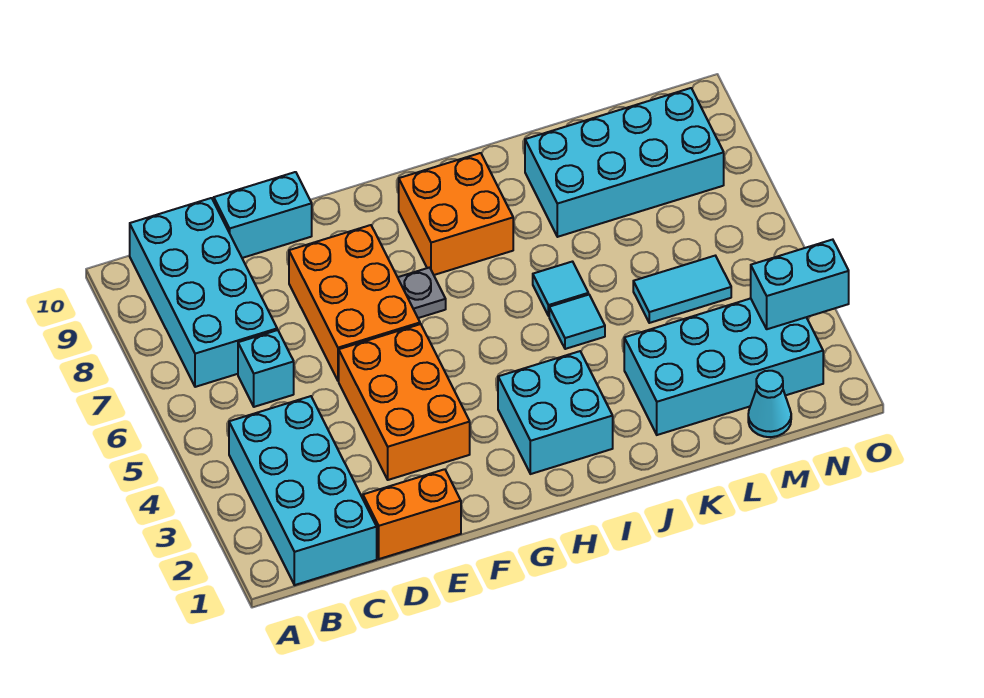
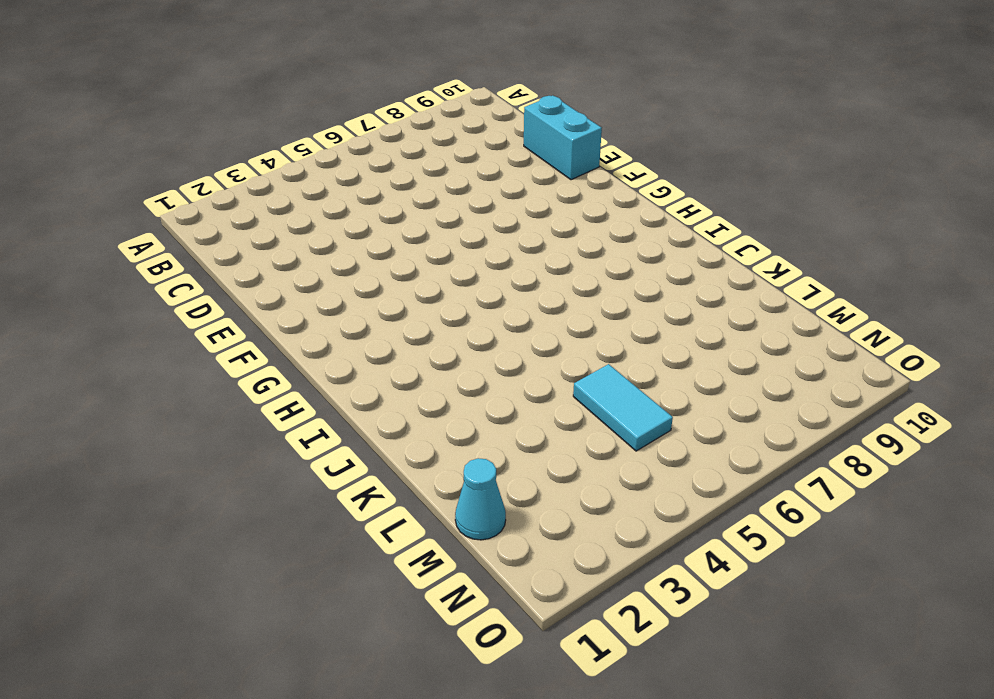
none -> cyan 2x4 brick [229,396,377,585]
none -> cyan 2x4 brick [130,198,277,387]
none -> cyan 1x1 brick [238,330,294,407]

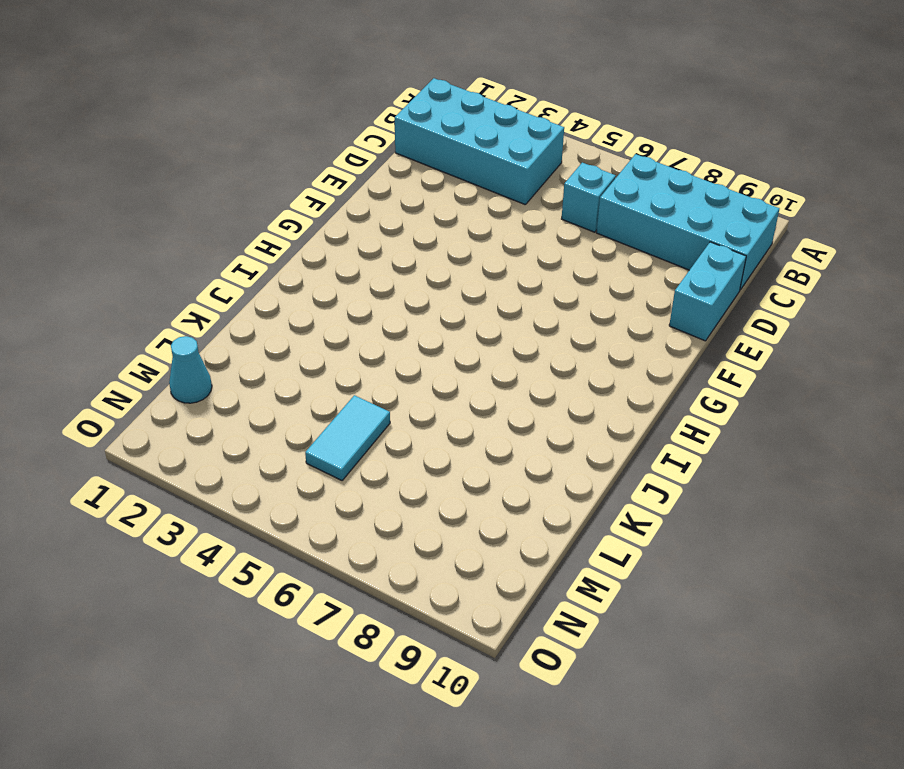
none -> orange 1x2 brick [363,469,461,559]
none -> orange 2x3 brick [339,324,470,480]
none -> orange 2x3 brick [289,225,420,381]

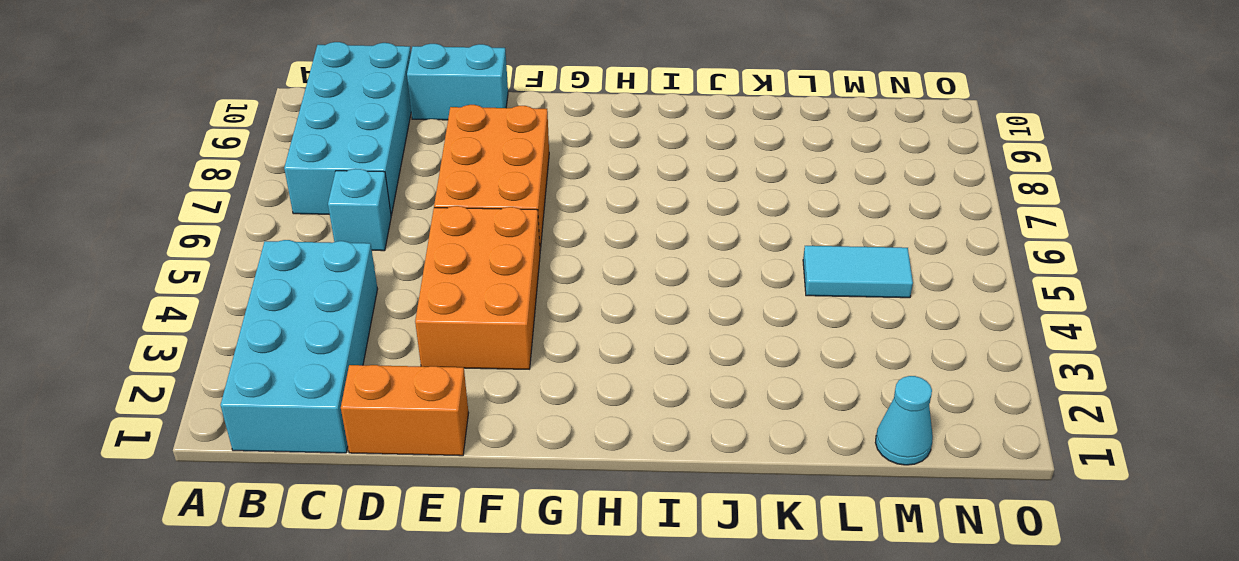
none -> grey 1x1 plate [398,267,446,318]
none -> cyan 2x2 brick [498,351,613,474]
none -> orange 2x2 brick [399,153,513,275]

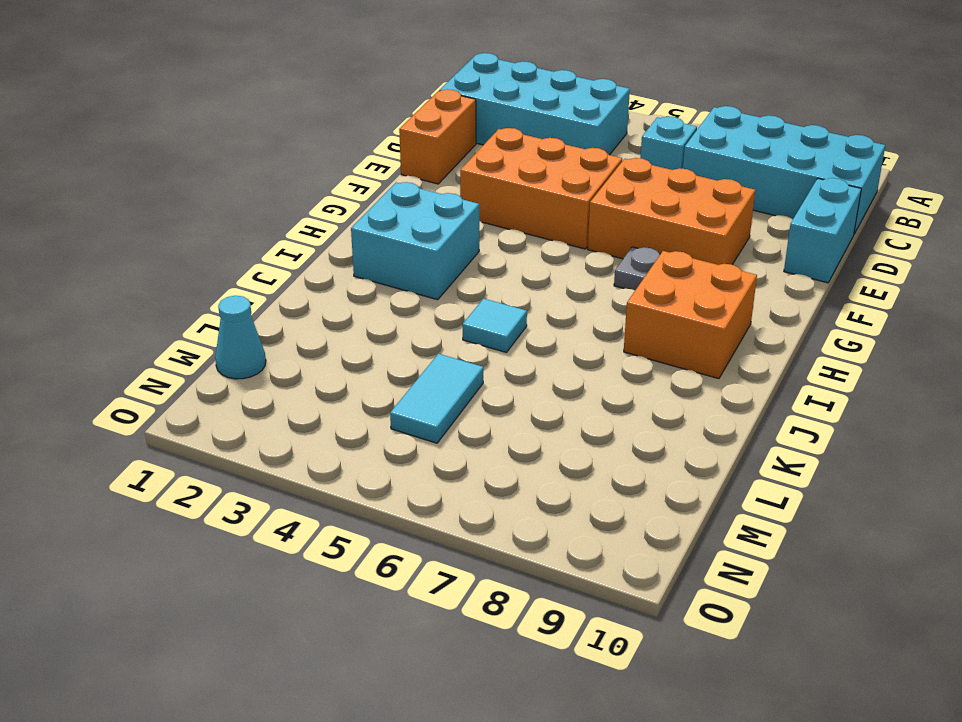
none -> cyan 1x1 tile [533,262,588,316]
none -> cyan 2x4 brick [624,298,823,435]
none -> cyan 2x4 brick [525,88,724,237]

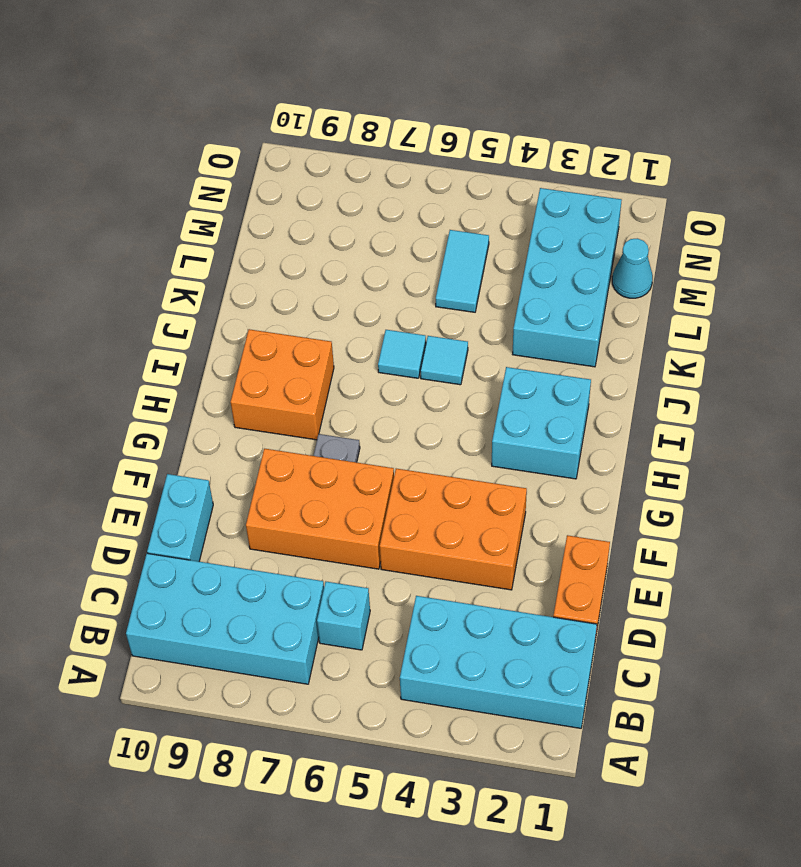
none -> cyan 2x4 brick [525,88,724,237]
none -> cyan 1x2 brick [751,240,849,329]

